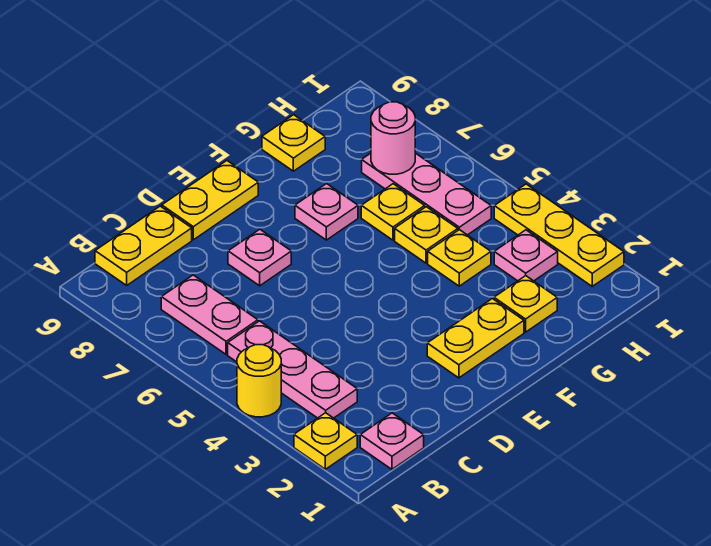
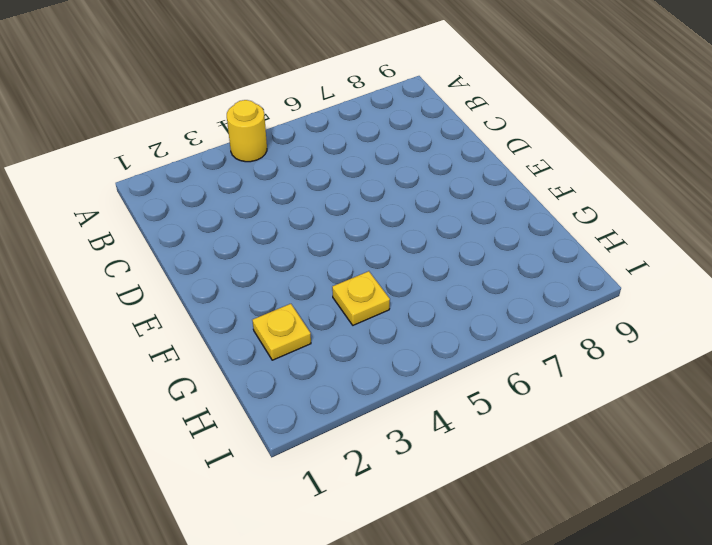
none -> yellow 1x1 plate [294,413,357,469]
none -> pink 1x1 plate [360,413,424,469]
none -> pink 1x3 plate [228,321,357,418]

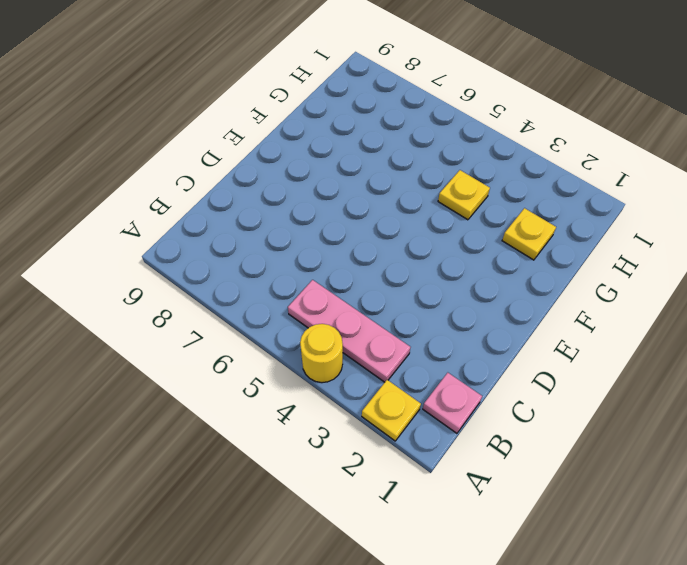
none -> pink 1x2 plate [161,275,258,354]
none -> yellow 1x2 plate [95,206,192,285]
none -> pink 1x1 plate [228,229,291,286]

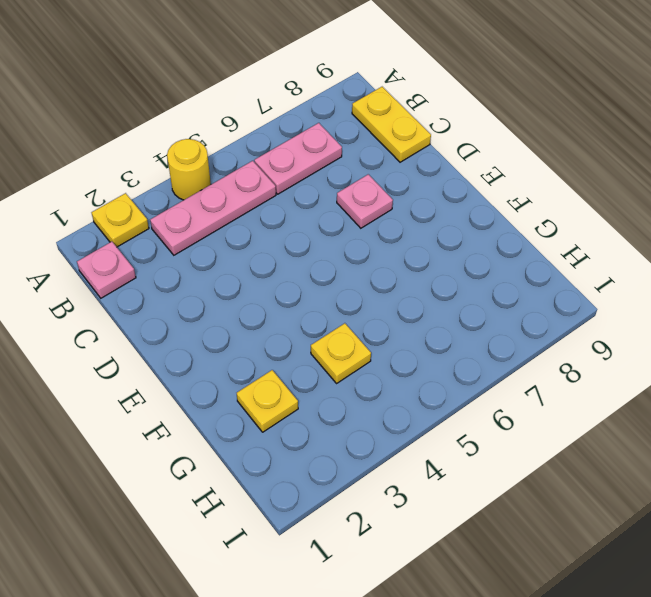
none -> yellow 1x2 plate [162,161,258,240]
none -> yellow 1x2 plate [427,299,524,378]
none -> pink 1x1 plate [295,184,358,240]

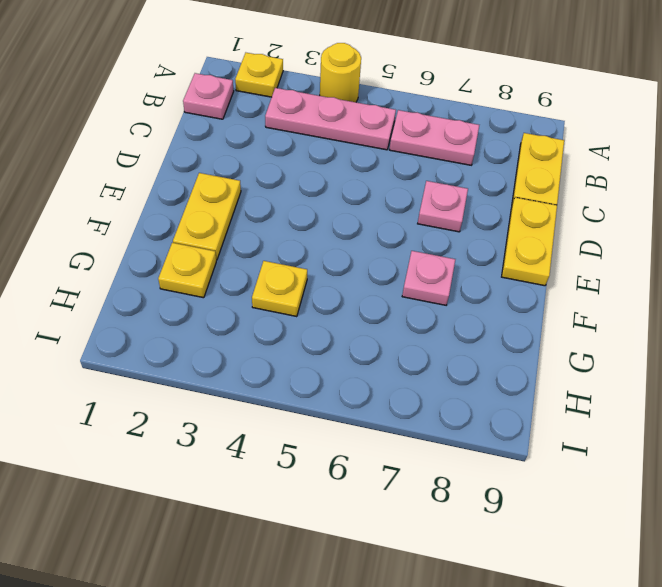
none -> yellow 1x1 plate [395,207,458,263]
none -> yellow 1x1 plate [361,184,425,240]
none -> yellow 1x1 plate [262,115,325,171]

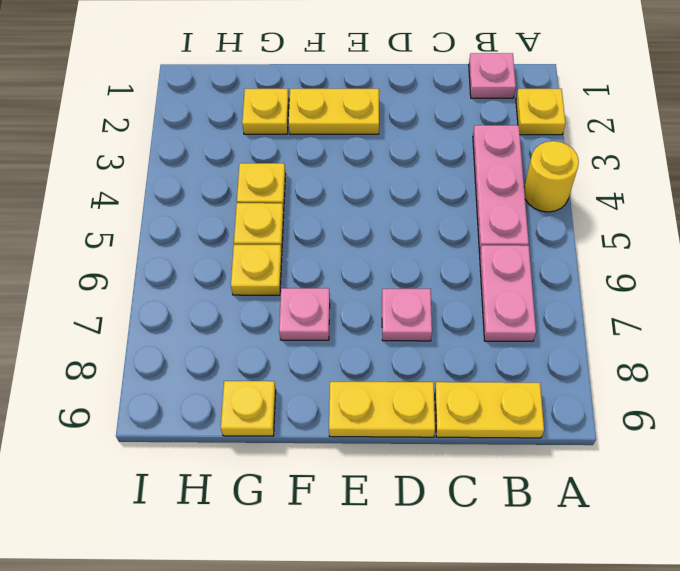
none -> pink 1x1 plate [494,230,558,281]
none -> pink 1x3 plate [362,153,491,235]
none -> yellow 1x3 plate [494,184,624,286]

